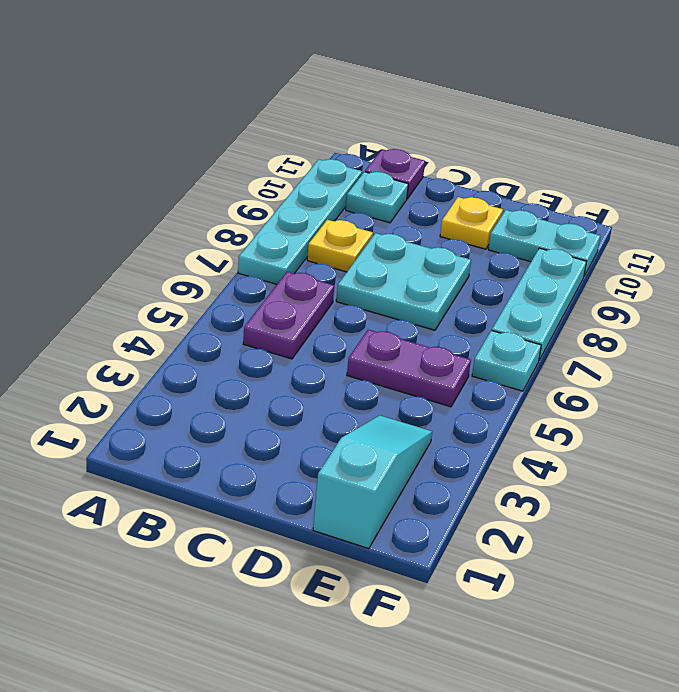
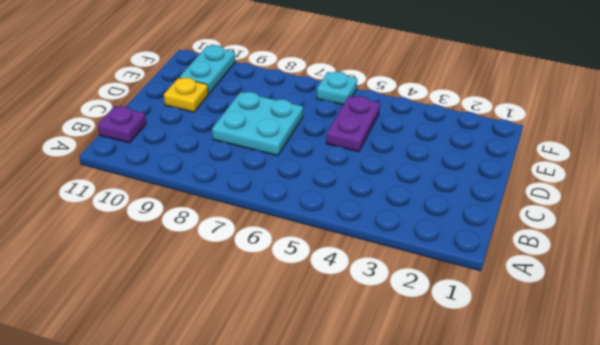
none -> cyan 1x4 plate [238,159,362,284]
none -> purple 1x2 plate [243,272,334,359]
none -> yellow 1x1 plate [307,220,373,272]

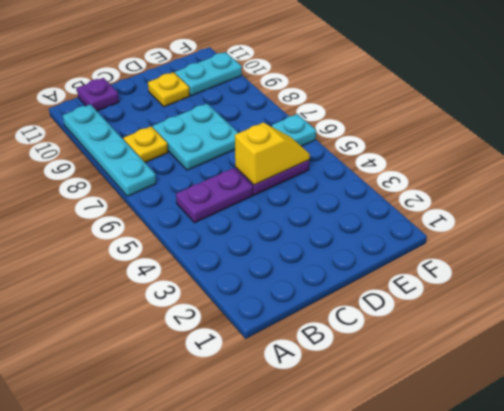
purple 1x2 plate [176,168,253,223] -> purple 1x2 plate turned to [243,272,334,359]
yellow 1x2 slope [235,123,310,185] -> none
none -> cyan 1x1 plate [346,172,408,223]
none -> cyan 1x3 slope [313,416,432,549]
none -> cyan 1x3 plate [492,248,587,360]

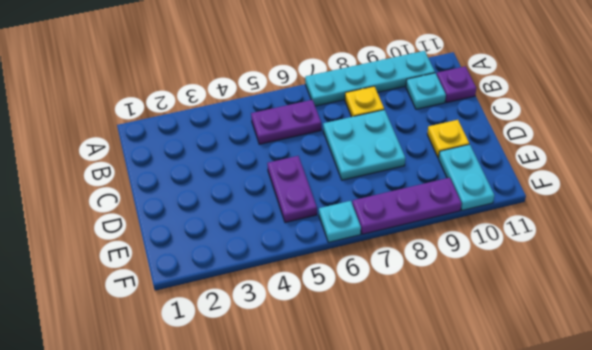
purple 1x3 plate [352,178,462,234] -> cyan 1x3 plate [492,248,587,360]
none -> cyan 1x3 slope [313,416,432,549]

